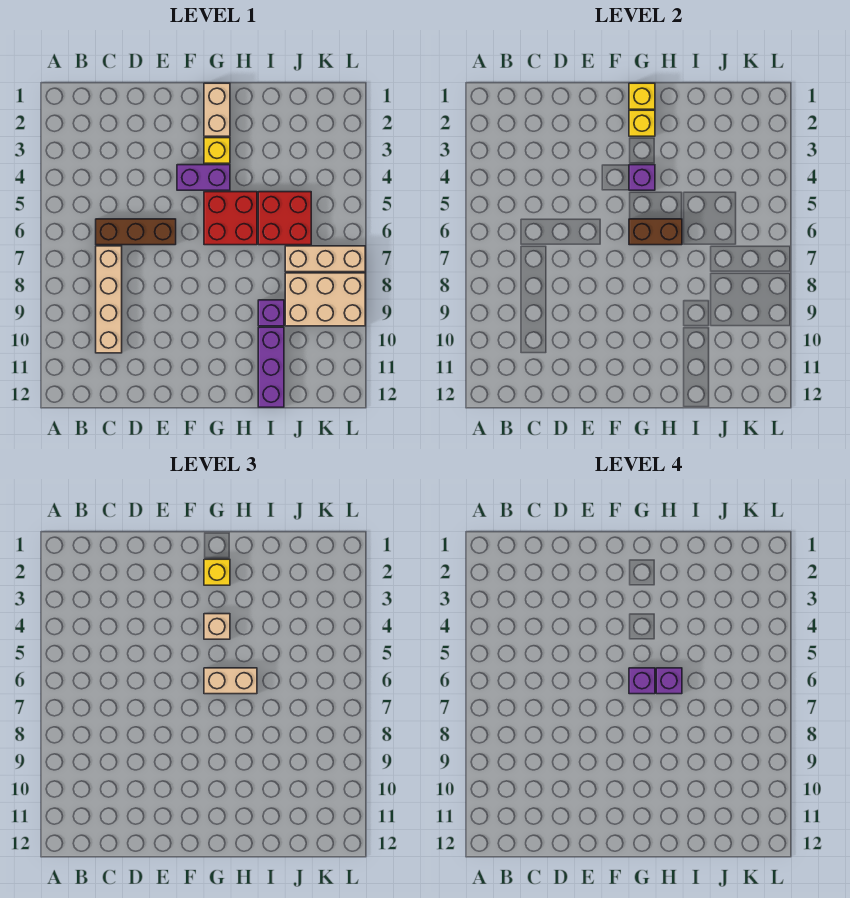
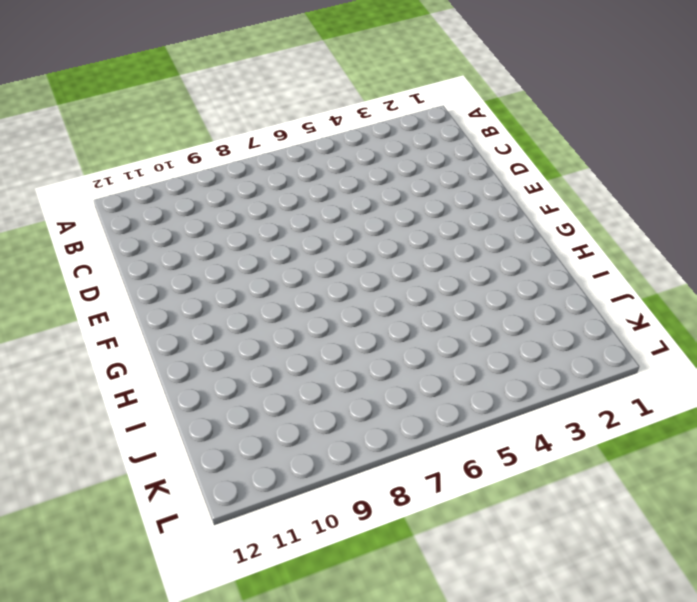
none -> brown 1x3 brick [96,219,176,245]
none -> tan 1x4 brick [96,246,122,353]
none -> purple 1x2 brick [177,165,230,190]

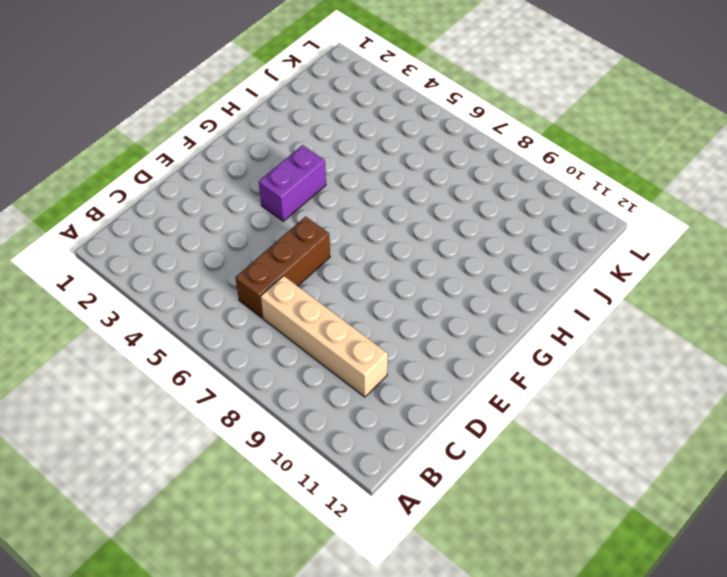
none -> tan 1x2 brick [204,83,230,136]
none -> yellow 1x1 brick [204,138,230,163]
none -> red 2x2 brick [204,192,257,245]

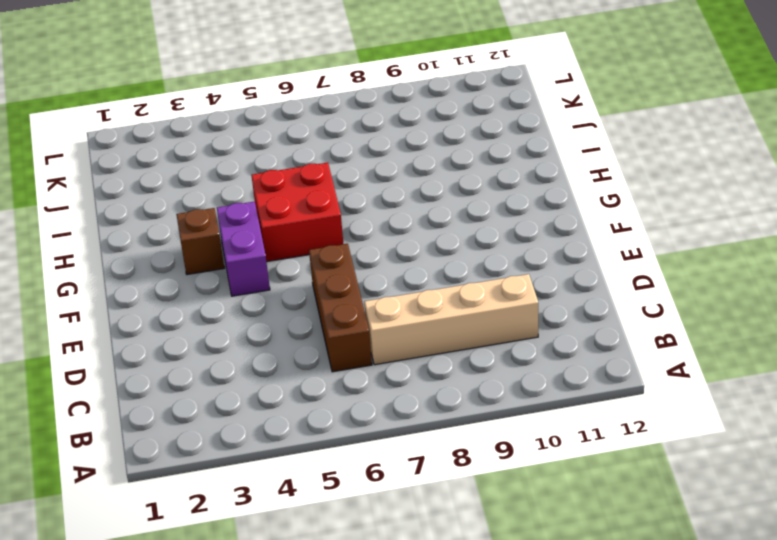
brown 1x1 brick [176,208,224,275] -> yellow 1x1 brick [204,138,230,163]
none -> tan 1x2 brick [204,83,230,136]
none -> red 2x2 brick [258,192,311,245]
none -> purple 1x1 brick [258,300,284,326]

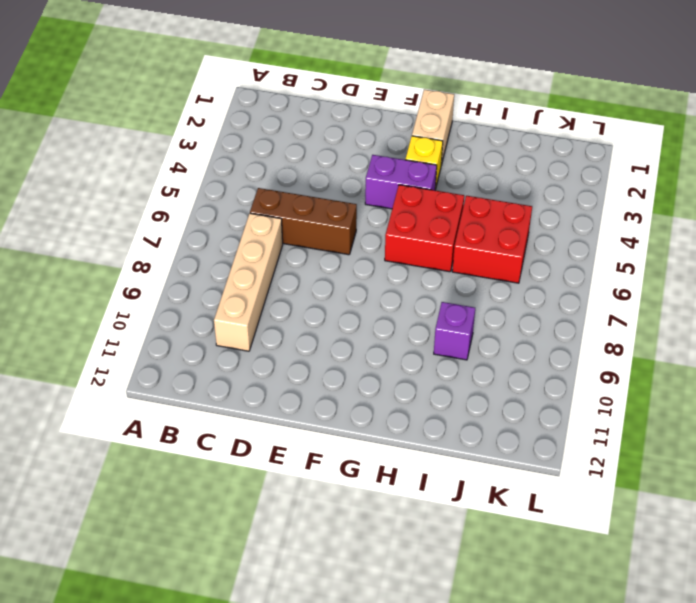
none -> purple 1x3 brick [258,327,284,407]
none -> tan 1x3 brick [285,246,365,272]
none -> tan 2x3 brick [285,273,365,326]

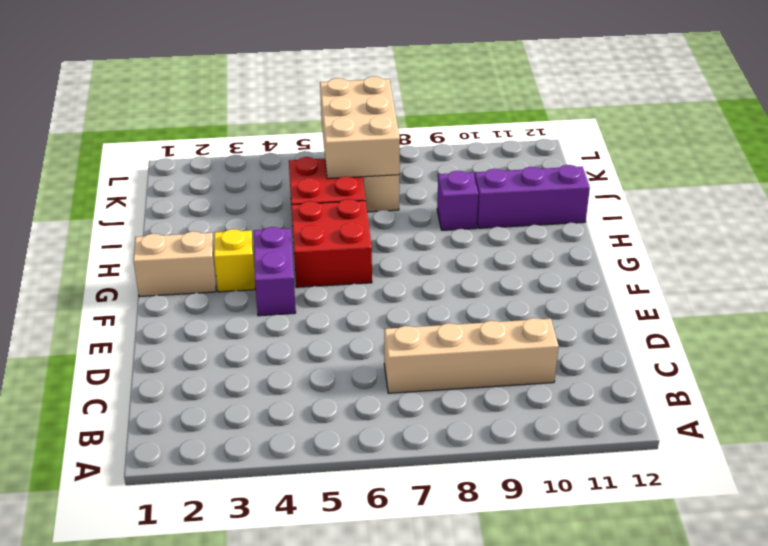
tan 2x3 brick [320,76,400,179] -> tan 2x3 brick moved to [285,273,365,326]
none -> brown 1x3 brick [96,219,176,245]
none -> yellow 1x1 brick [629,83,655,109]
none -> yellow 1x1 brick [629,110,655,136]

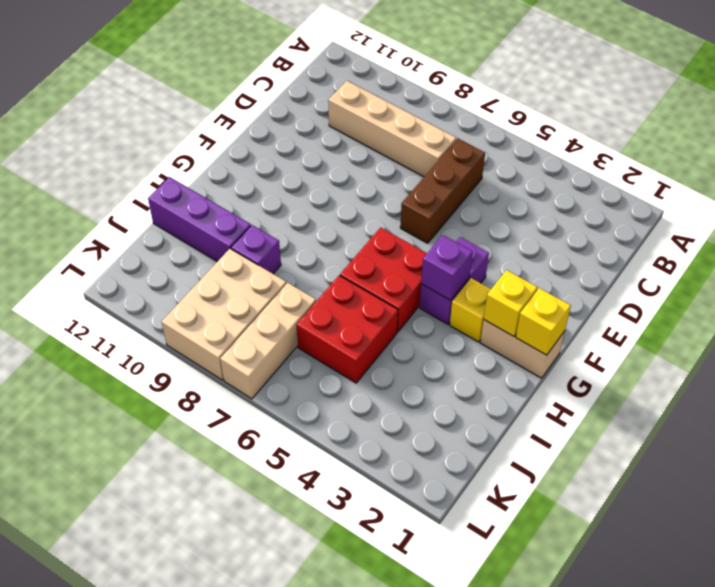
none -> brown 1x2 brick [629,219,682,245]
none -> yellow 1x1 brick [204,559,230,585]
none -> tan 1x1 brick [204,614,230,639]

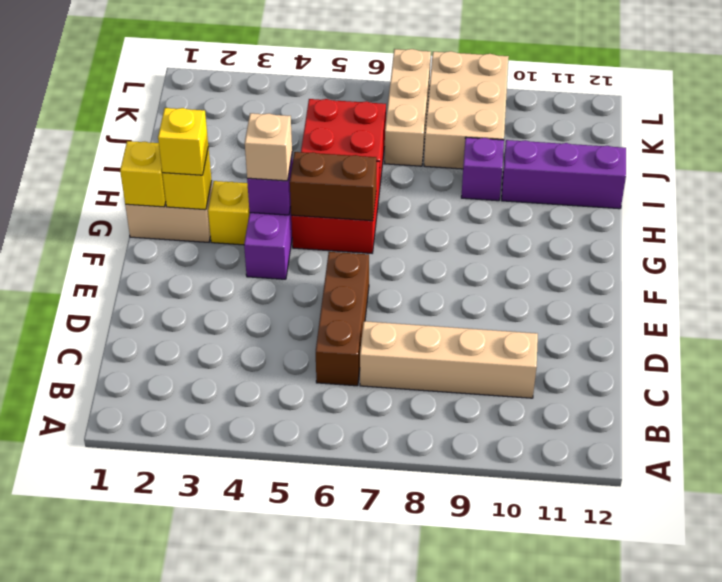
brown 1x2 brick [290,152,376,221] -> brown 1x2 brick turned to [629,219,682,245]
none -> tan 1x2 brick [204,668,257,694]
none -> purple 1x1 brick [629,668,655,694]
none -> purple 1x1 brick [656,668,682,694]

